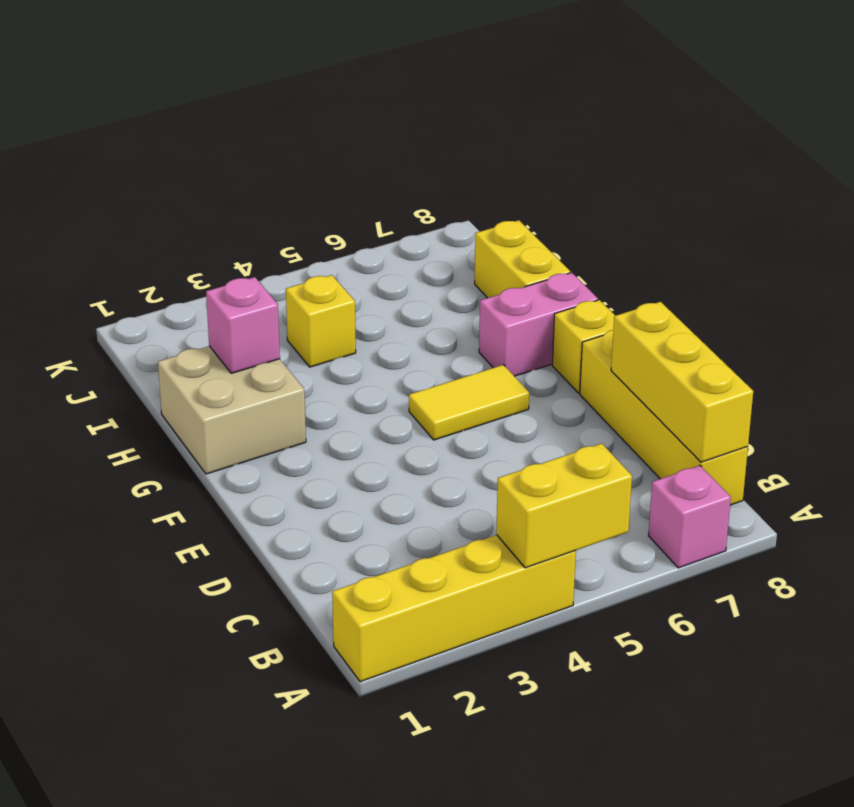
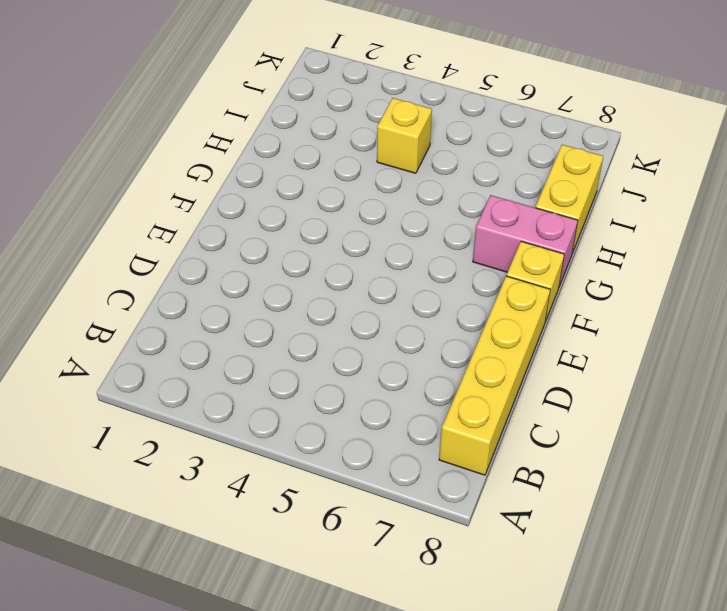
none -> yellow 1x4 brick [332,535,576,682]
none -> pink 1x1 brick [648,466,731,568]
none -> yellow 1x2 tile [409,365,529,440]

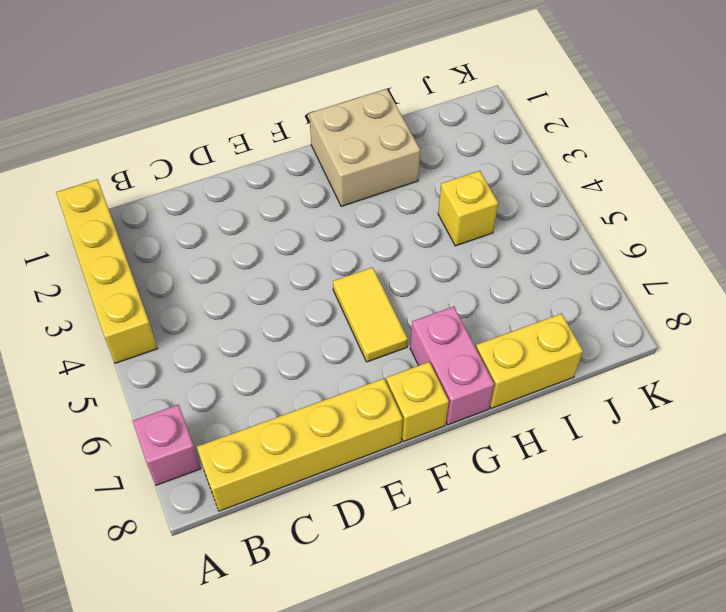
none -> yellow 1x2 brick [496,443,632,568]
none -> yellow 1x3 brick [611,302,753,462]
none -> pink 1x1 brick [206,277,280,373]

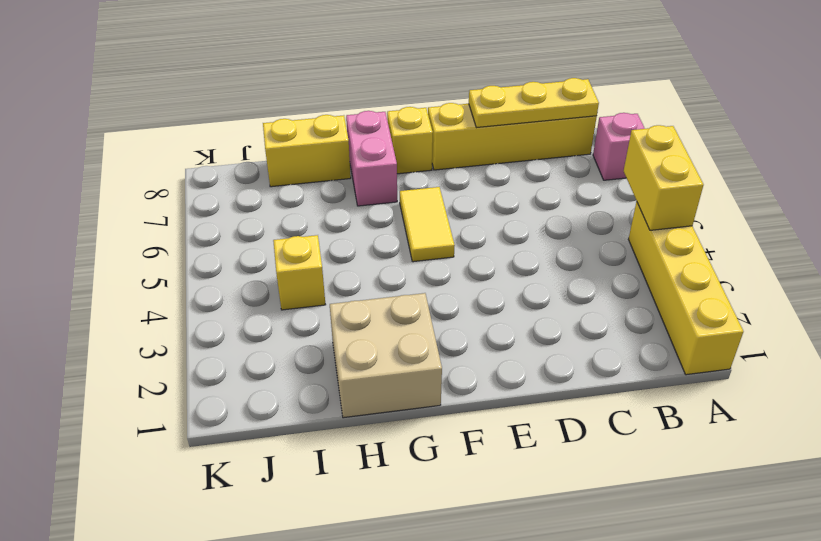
yellow 1x3 plate [469,78,599,128] -> yellow 1x3 brick [611,302,753,462]
none -> pink 1x1 brick [206,277,280,373]

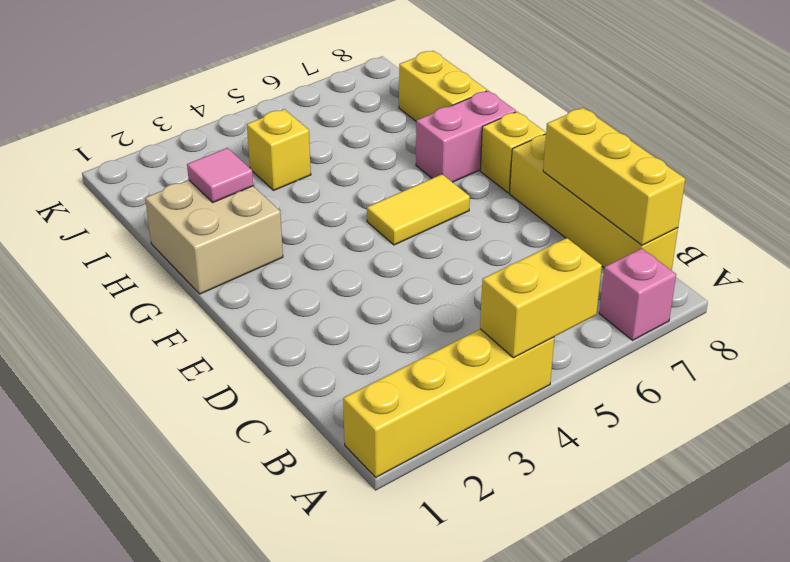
pink 1x1 tile [187,148,253,202] -> pink 1x1 brick [206,277,280,373]

